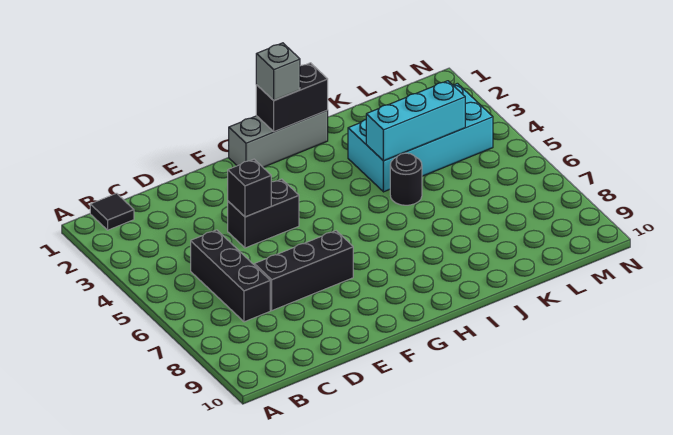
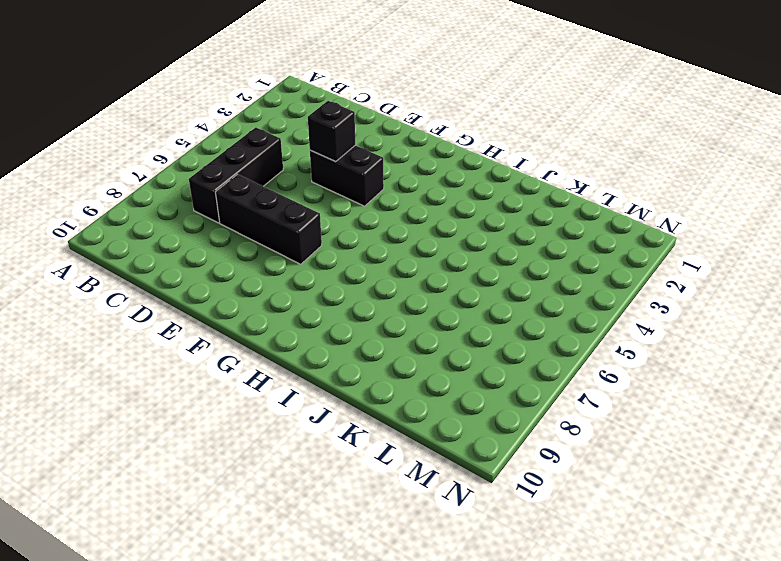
none -> black 1x1 tile [90,193,134,230]
none -> grey 1x3 brick [229,110,328,167]

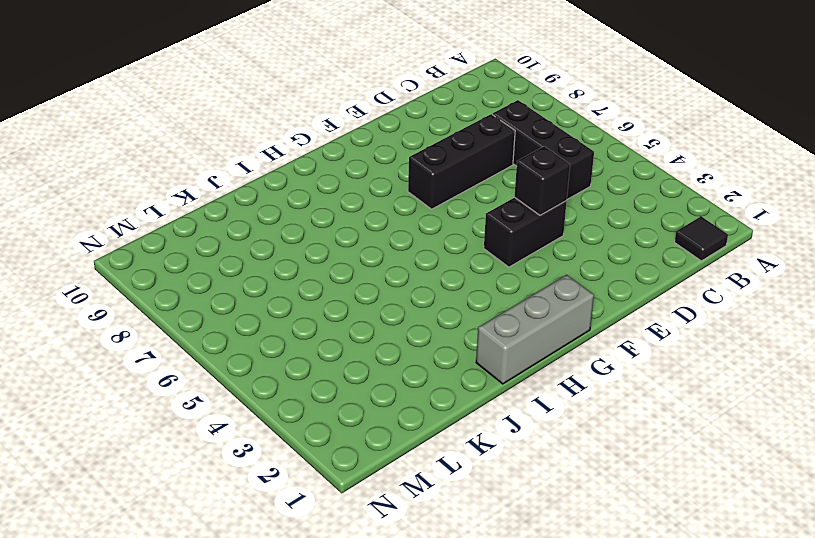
none -> cyan 2x4 brick [348,83,493,192]
none -> black 1x1 round brick [390,153,422,205]

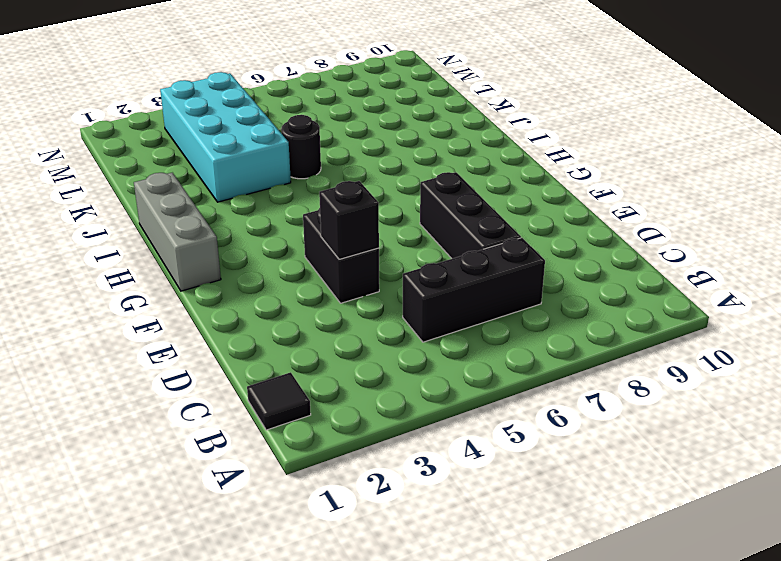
none -> black 1x2 brick [256,63,328,132]
none -> cyan 1x3 brick [366,81,465,161]

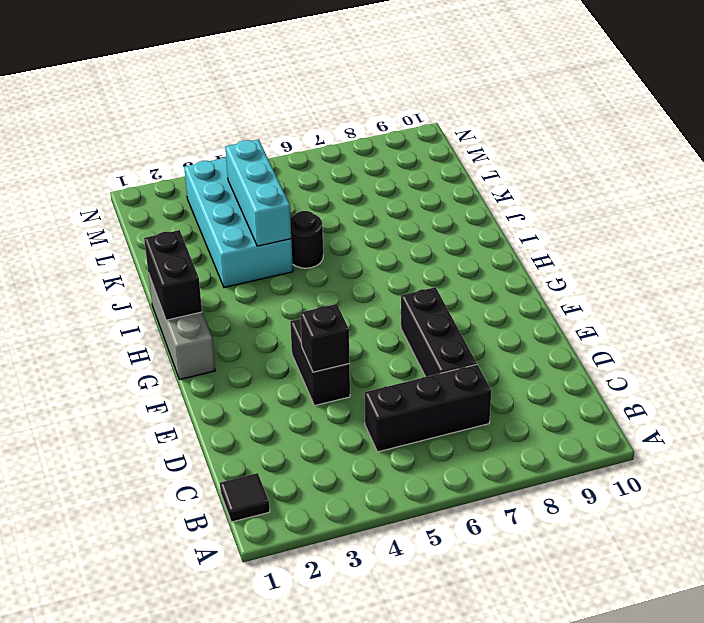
none -> grey 1x1 brick [256,43,300,100]

